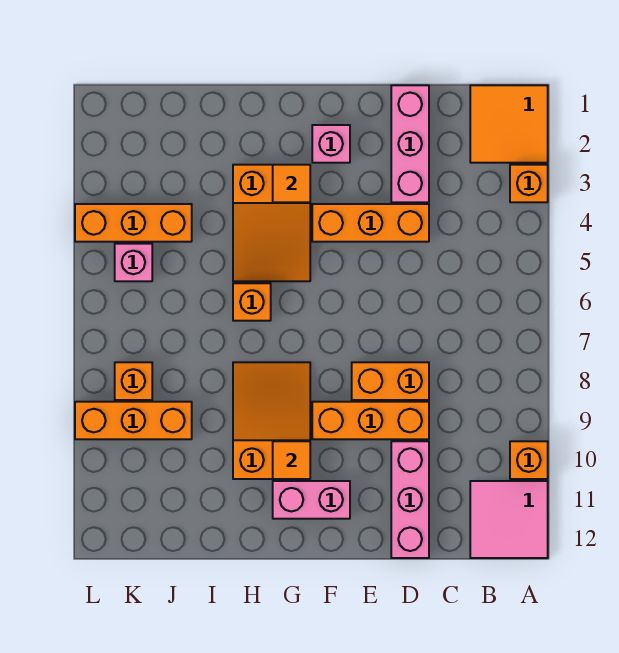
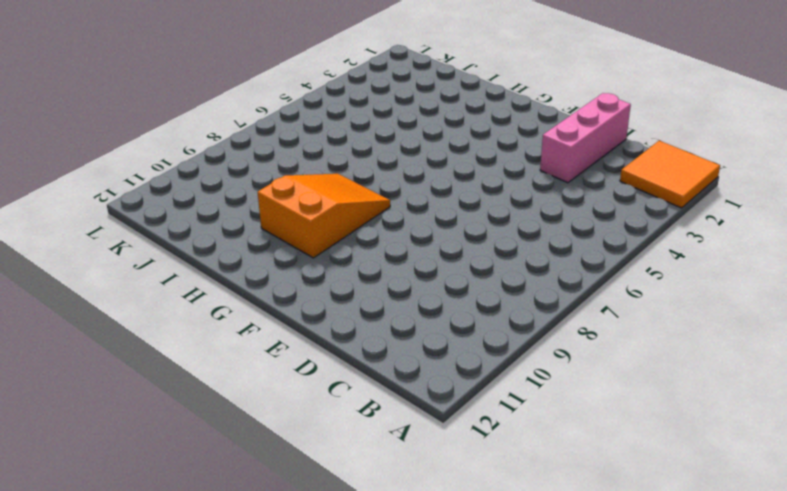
none -> orange 1x1 brick [510,165,548,202]
none -> orange 1x1 brick [510,441,548,479]
none -> pink 2x2 tile [470,481,548,558]

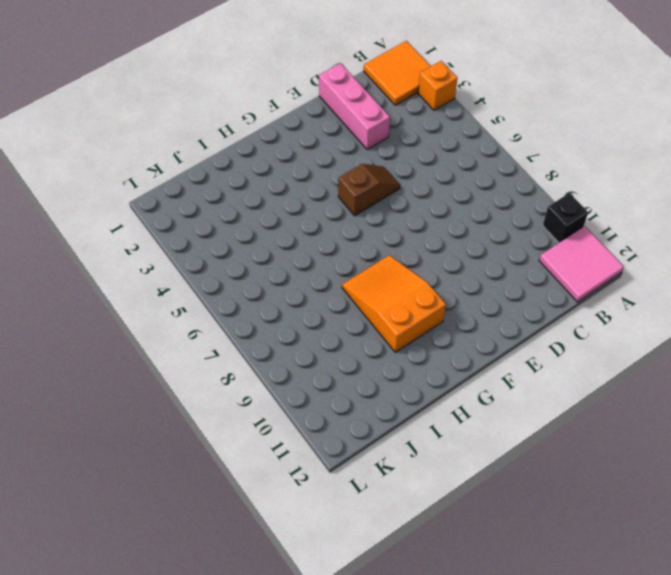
black 1x1 brick [543,193,588,243] -> orange 1x1 brick [510,441,548,479]
brown 1x2 slope [338,164,400,216] -> none
none -> orange 1x3 brick [312,204,429,242]
none -> orange 1x2 brick [352,362,429,400]
none -> orange 1x3 brick [312,402,429,439]

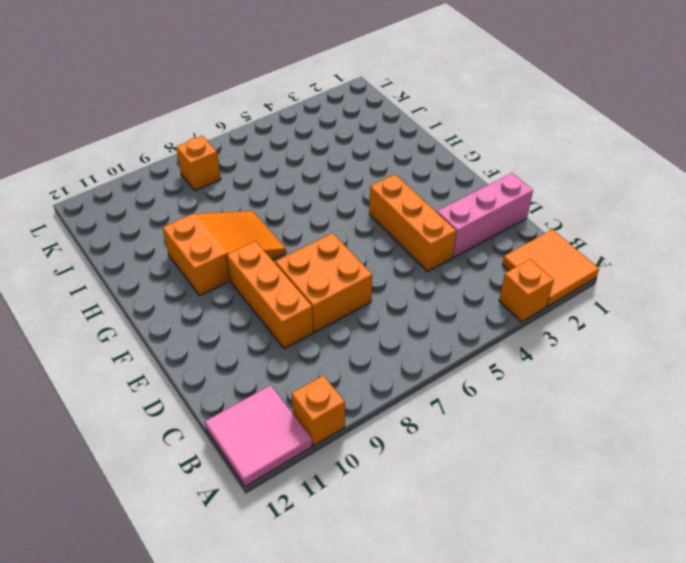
orange 2x2 brick [275,233,372,332] -> orange 1x2 brick [352,362,429,400]
none -> pink 1x3 brick [391,441,429,558]
none -> pink 1x1 brick [312,125,350,163]
none -> pink 1x2 brick [273,481,350,519]

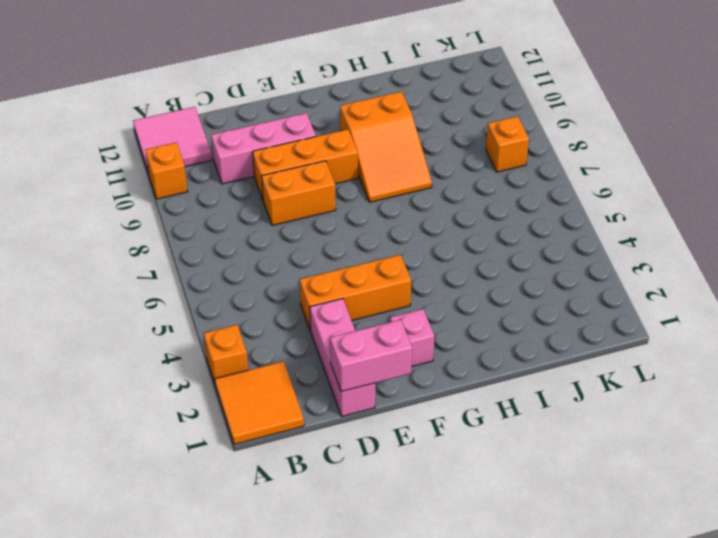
pink 1x3 brick [211,113,316,184] -> pink 1x3 brick turned to [391,441,429,558]
pink 1x2 brick [330,320,412,392] -> pink 1x2 brick moved to [273,481,350,519]
none -> orange 2x3 slope [233,165,310,281]
none -> orange 1x1 brick [233,283,271,321]
none -> orange 1x3 brick [75,204,192,242]

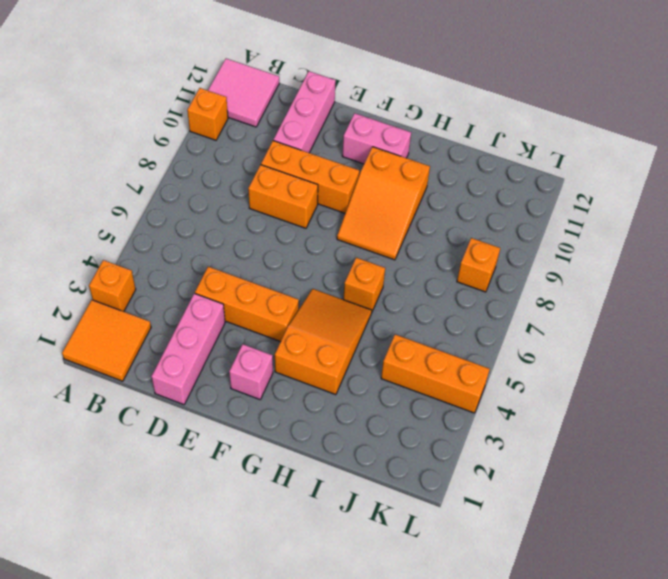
none -> orange 1x3 brick [75,402,192,439]
none -> pink 1x1 brick [115,244,152,281]
none -> orange 1x1 tile [273,165,310,202]

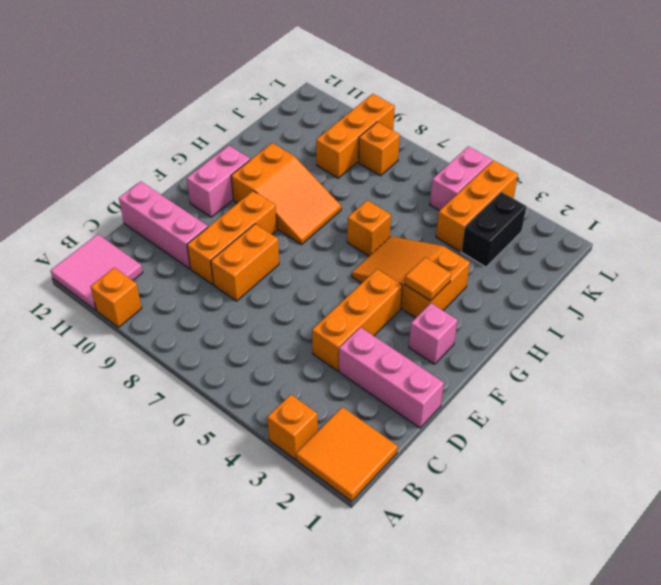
black 1x2 brick [461,192,527,267] -> none
pink 1x2 brick [430,147,492,211] -> pink 1x1 brick [115,244,152,281]
none -> orange 1x1 tile [273,441,310,479]

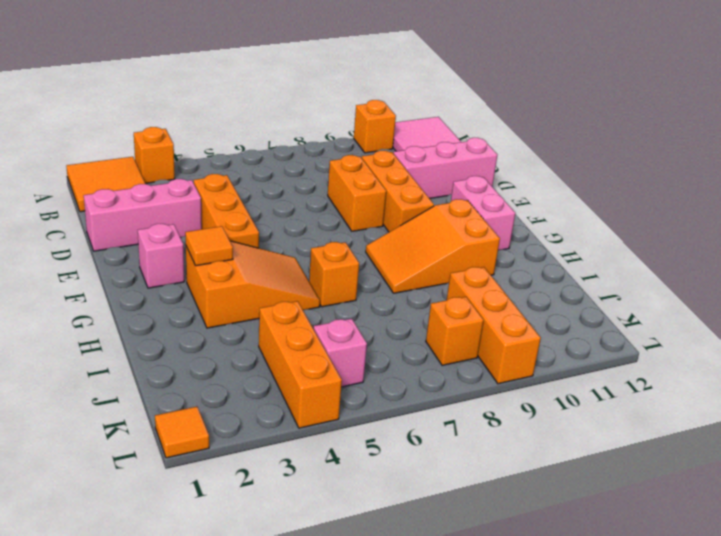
orange 1x1 tile [155,407,209,458] -> orange 1x1 tile moved to [273,441,310,479]

